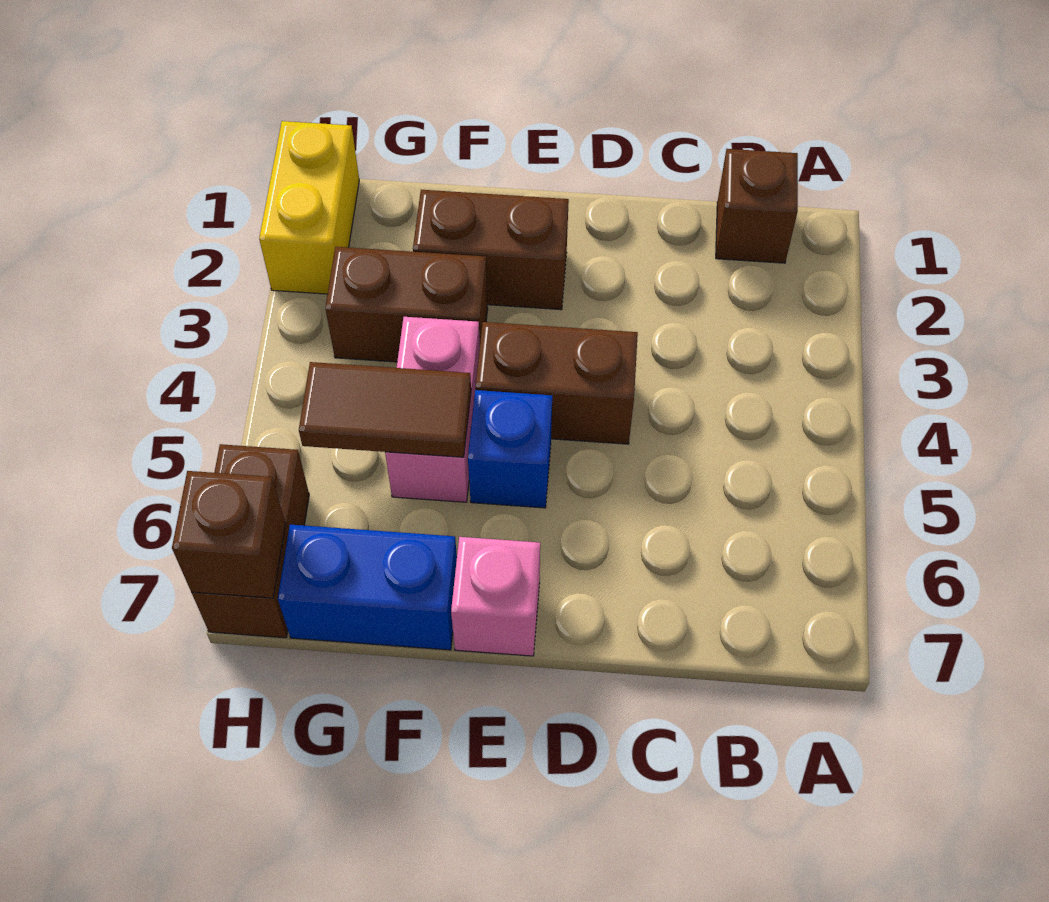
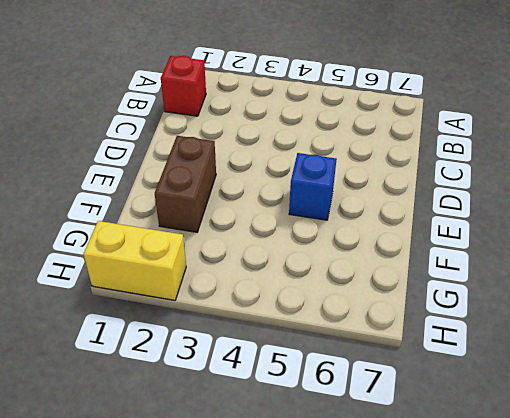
red 1x1 brick [161,56,206,116] -> brown 1x1 brick [716,149,798,263]
none -> brown 1x2 brick [476,322,638,444]
none -> pink 1x1 brick [451,537,540,656]
none -> brown 1x2 brick [325,247,488,362]

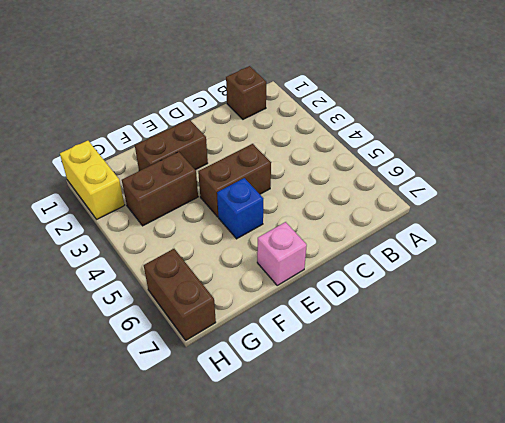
none -> pink 1x2 brick [385,317,480,502]
none -> blue 1x2 brick [278,525,457,650]
none -> brown 1x2 tile [299,362,471,457]

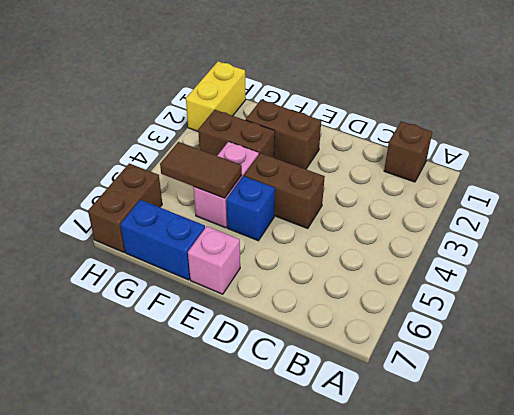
none -> brown 1x1 brick [172,471,286,598]

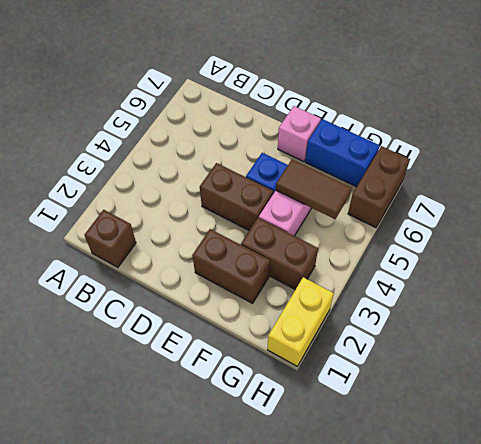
none -> brown 1x1 brick [172,471,286,598]

